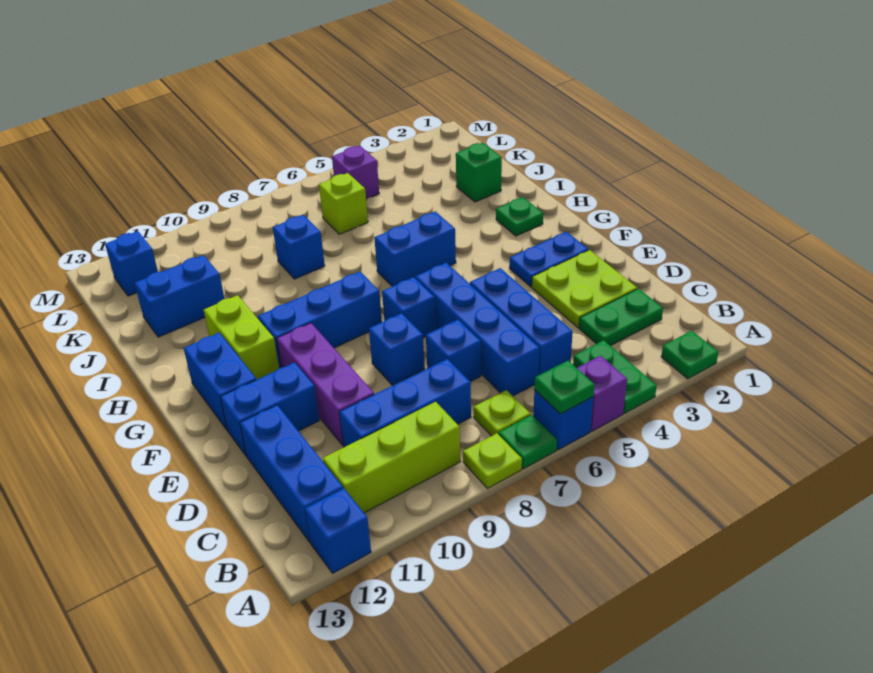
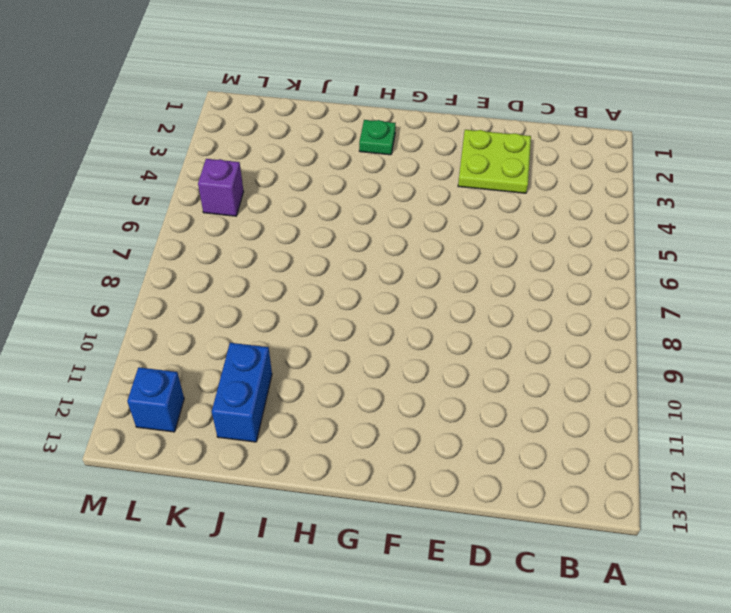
none -> green 1x1 plate [661,331,718,379]
none -> green 1x2 plate [573,340,657,413]
none -> purple 1x1 brick [577,356,627,431]
none -> blue 1x1 brick [533,390,593,450]

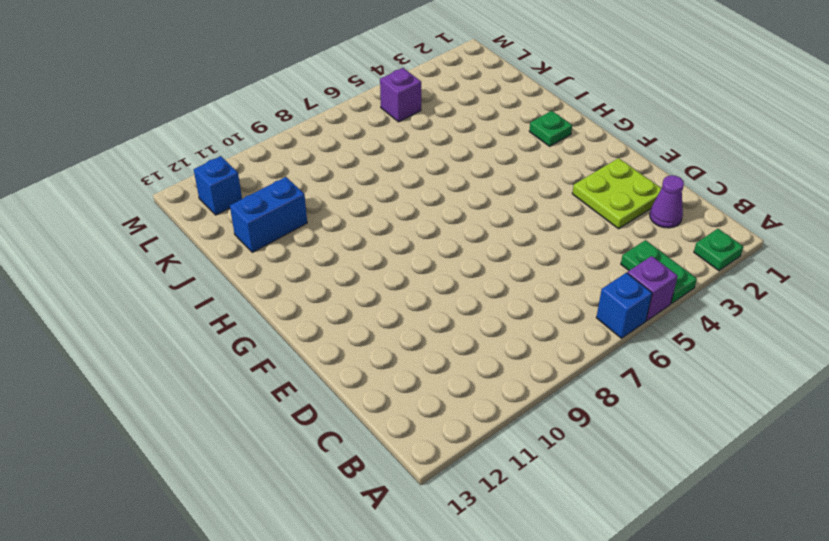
purple 1x1 cone [650,175,684,228] -> green 1x2 plate [579,289,663,346]
none -> green 1x1 plate [499,415,557,469]
none -> lime 1x1 plate [463,433,522,489]
none -> blue 1x1 brick [305,488,371,573]
none -> lime 1x1 plate [474,390,531,436]

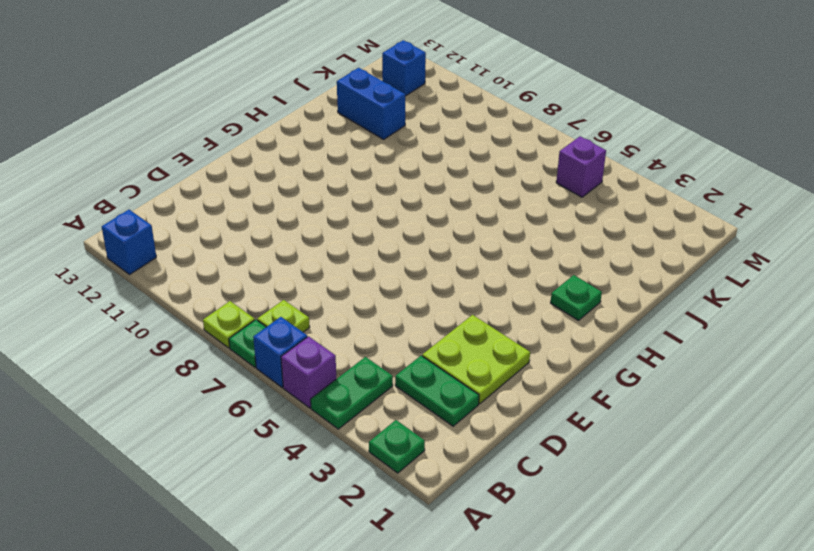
none -> lime 1x3 brick [323,402,460,513]
none -> blue 1x3 brick [240,405,343,542]
none -> blue 1x3 brick [470,268,573,375]
none -> blue 1x4 brick [415,263,540,396]

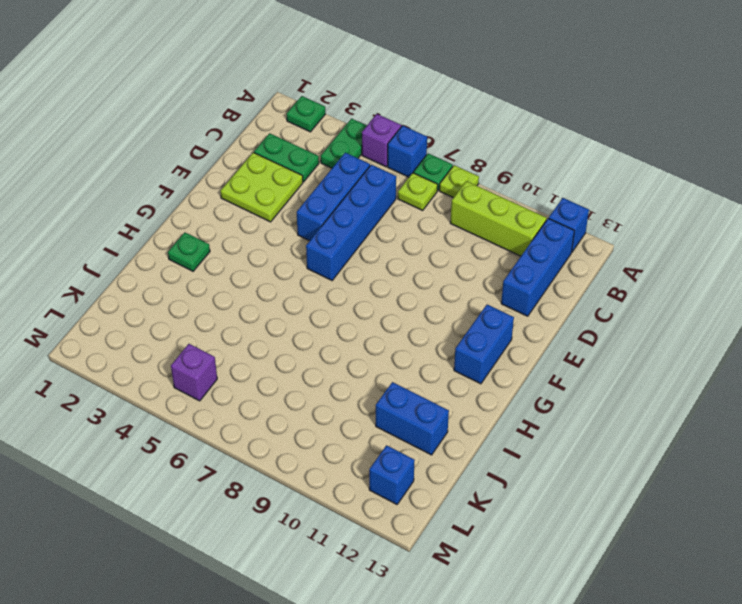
none -> blue 1x3 brick [339,359,471,447]
none -> blue 1x1 brick [426,320,481,382]
none -> purple 1x3 brick [277,323,374,445]
none -> blue 1x1 brick [369,313,425,385]

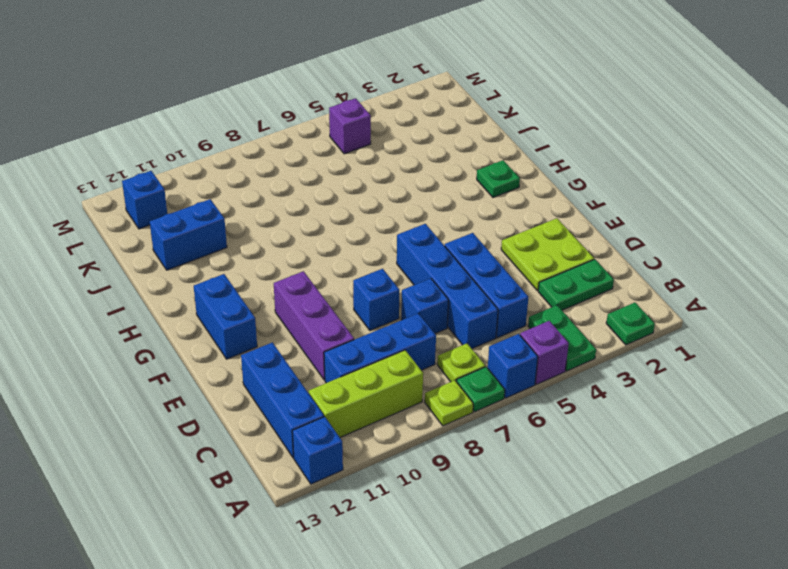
none -> blue 1x2 brick [220,362,319,456]
none -> blue 1x2 plate [509,232,588,287]
none -> blue 1x1 brick [382,277,436,338]
none -> blue 1x3 brick [258,271,382,368]

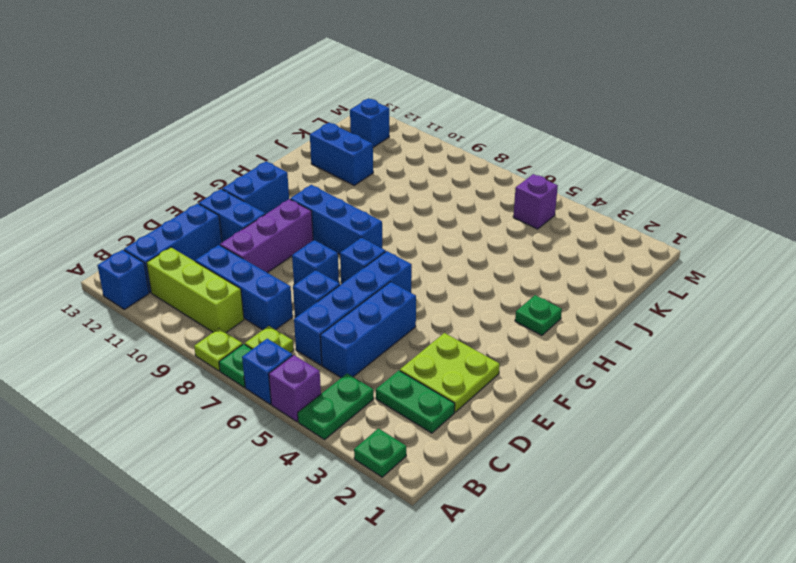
none -> blue 1x2 plate [509,232,588,287]
none -> lime 1x2 brick [204,295,279,380]
none -> blue 1x2 brick [374,211,456,286]
none -> green 1x1 brick [456,142,502,202]

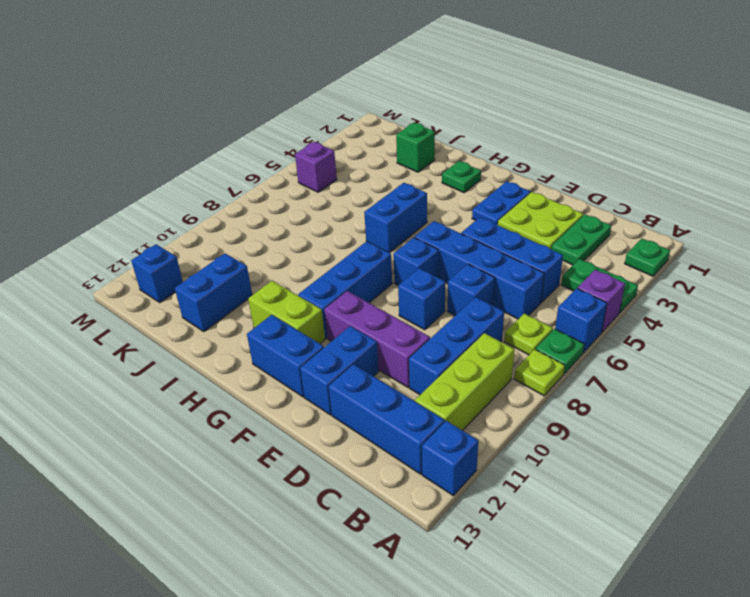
none -> blue 1x1 brick [273,215,325,279]
none -> lime 1x1 brick [319,173,368,234]
none -> green 1x1 plate [534,361,595,414]

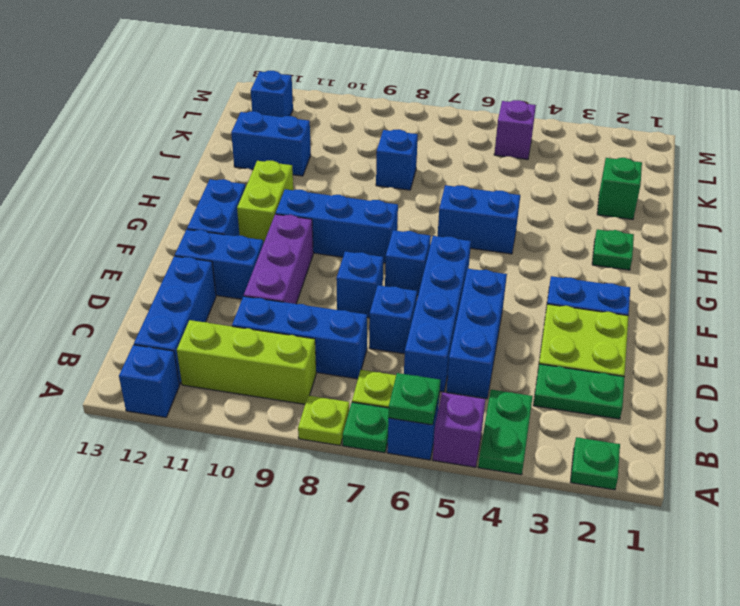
none -> lime 1x1 brick [319,173,368,234]

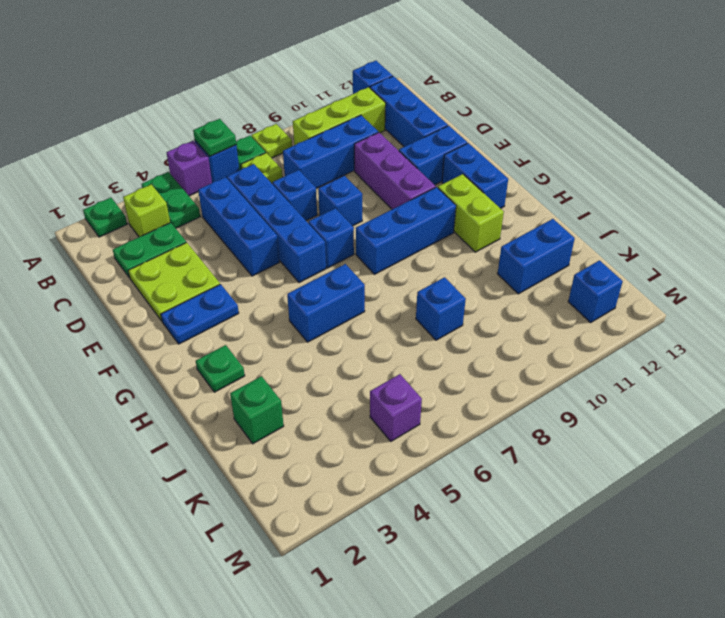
lime 1x1 brick [123,184,170,237] -> lime 1x1 brick moved to [319,173,368,234]

